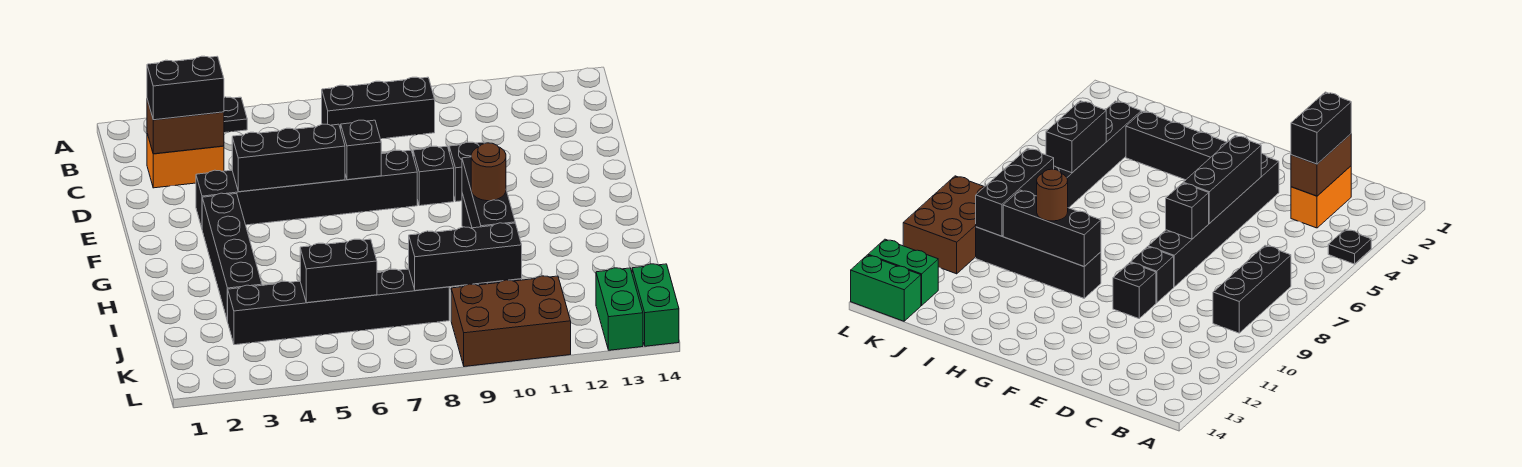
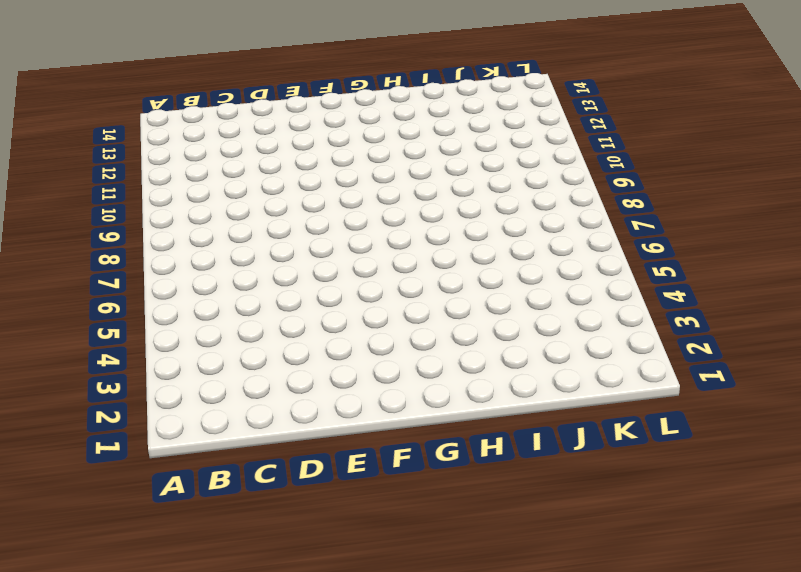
none -> black 1x1 plate [224,97,247,133]
none -> black 1x3 brick [322,77,435,139]
none -> orange 1x2 brick [147,134,224,188]

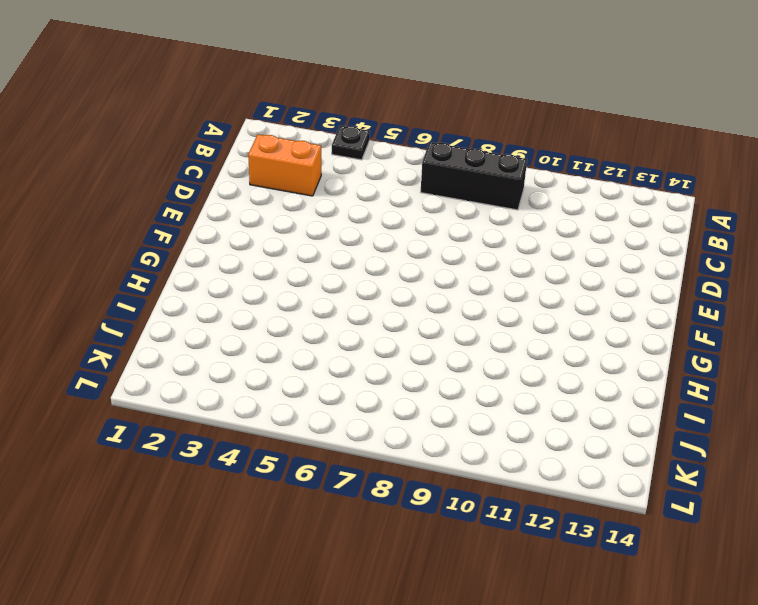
none -> black 1x6 brick [196,150,417,228]
none -> black 1x1 brick [413,146,454,206]
none -> black 1x1 brick [449,142,484,202]

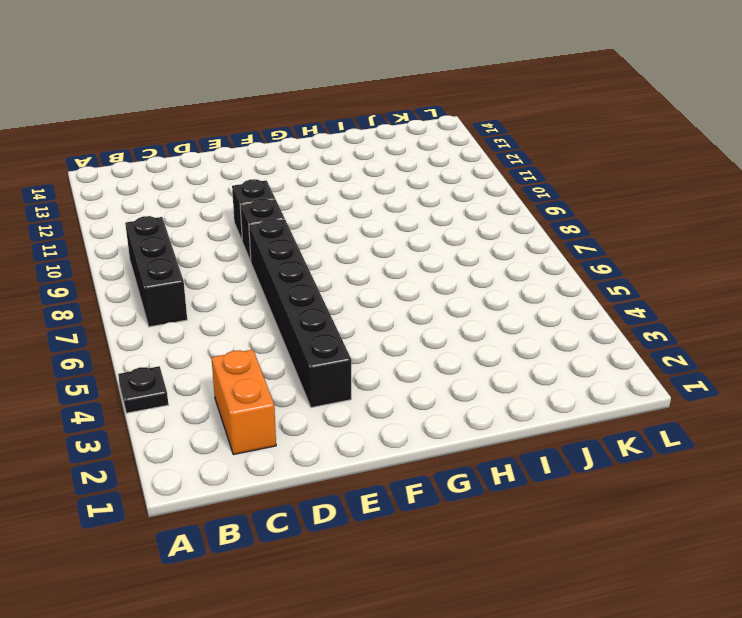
none -> black 1x4 brick [202,193,262,322]
none -> black 1x4 brick [976,227,1101,298]
none -> black 1x6 brick [228,269,449,345]

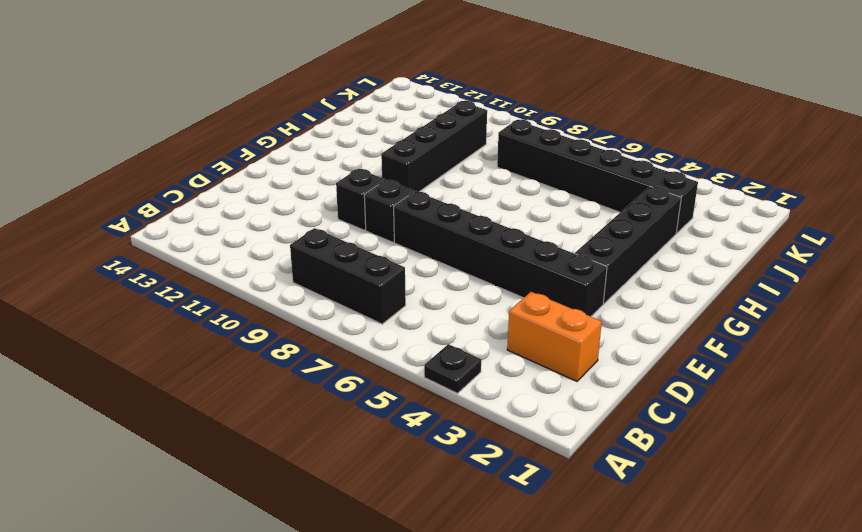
none -> brown 2x3 brick [451,276,571,367]
none -> green 1x2 brick [596,268,643,350]
none -> green 1x2 brick [632,264,679,346]

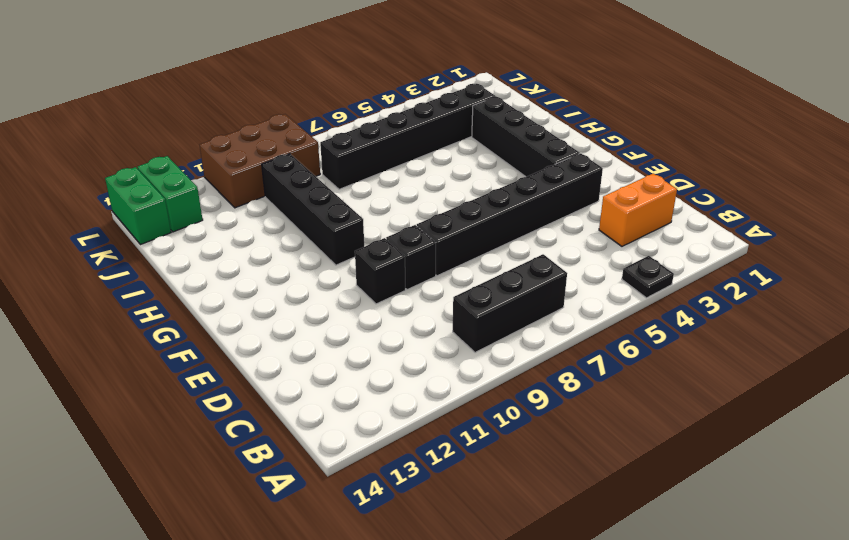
none -> brown 1x2 brick [147,100,224,154]
none -> black 1x3 brick [232,124,345,192]
none -> black 1x1 brick [341,120,381,180]

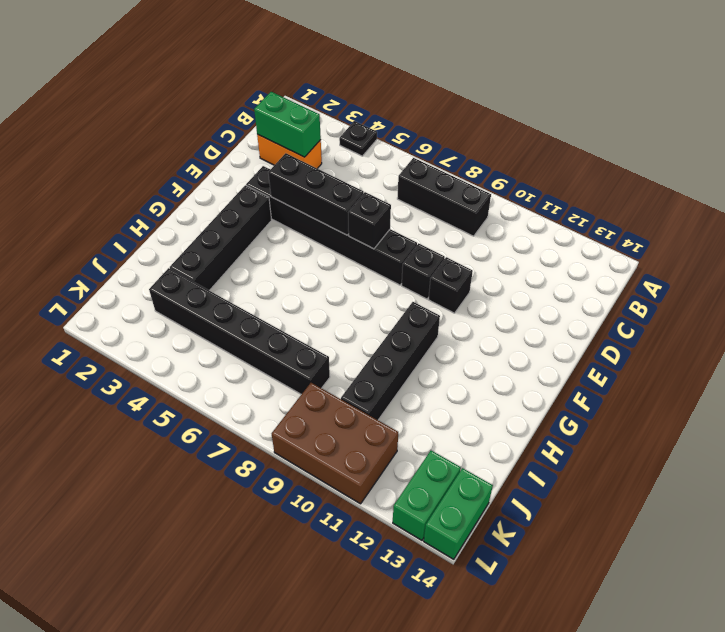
green 1x2 brick [254,92,321,157] -> brown 1x2 brick [147,100,224,154]
none -> black 1x3 brick [462,157,515,228]
none -> black 1x2 brick [300,239,377,303]
none -> black 1x3 brick [409,223,522,291]

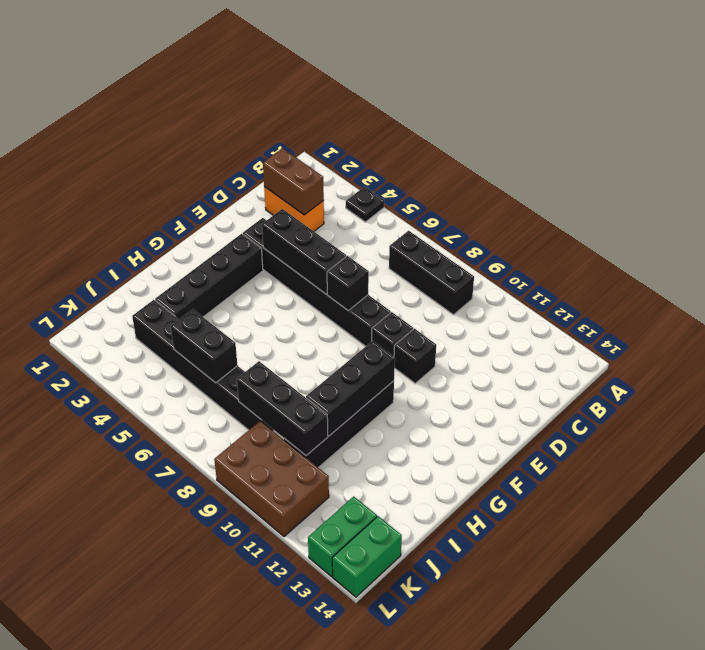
none -> black 1x2 brick [147,56,224,120]
none -> brown 1x1 round brick [471,143,506,201]

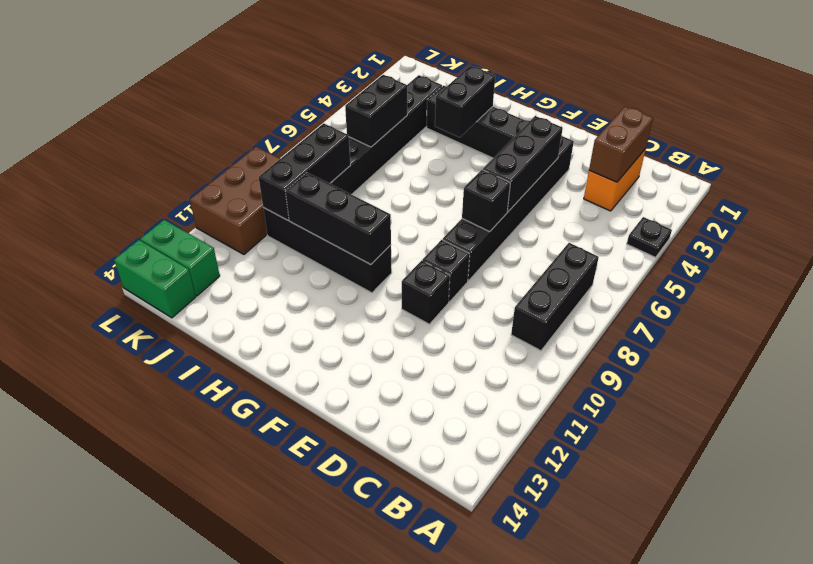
black 1x2 brick [435,66,495,137] -> black 1x2 brick moved to [147,56,224,120]
none -> brown 1x1 round brick [471,143,506,201]

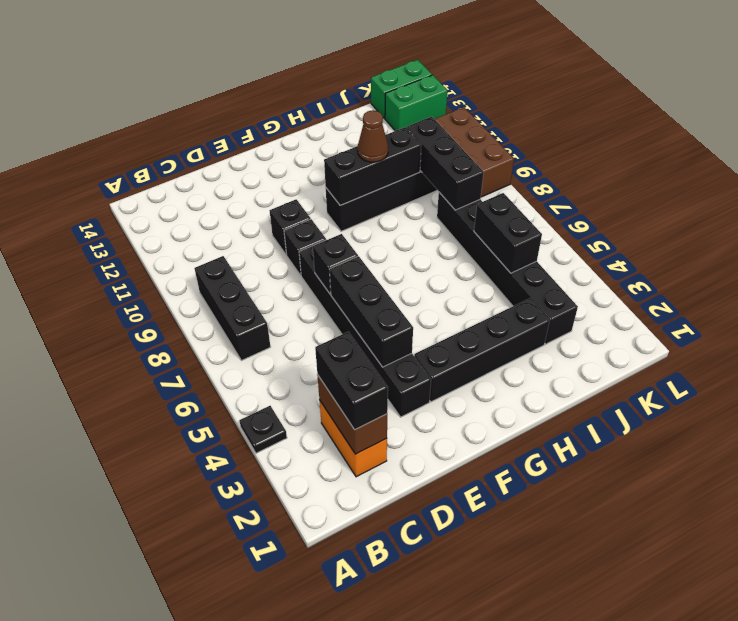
brown 1x1 cone [358,110,388,162] -> brown 1x1 round brick [471,143,506,201]

